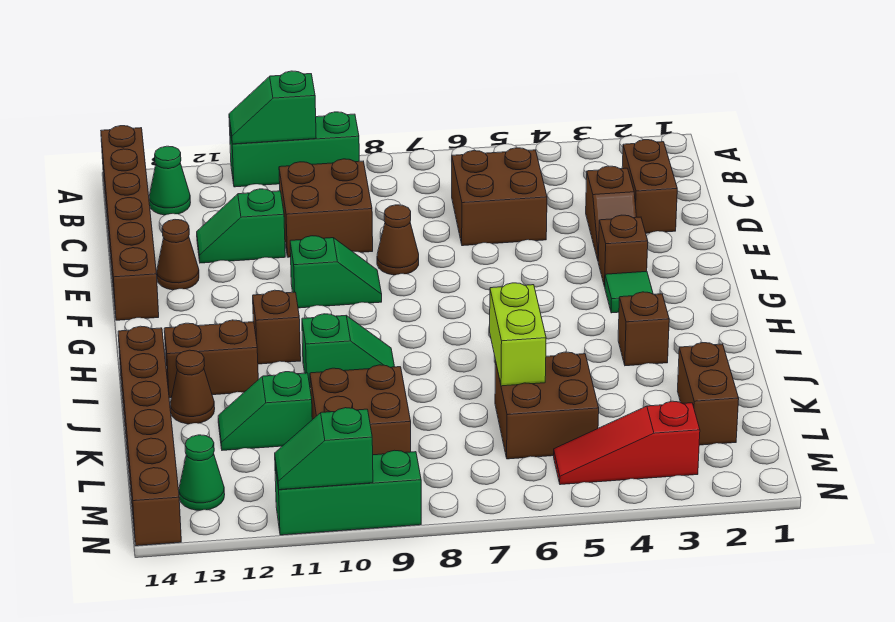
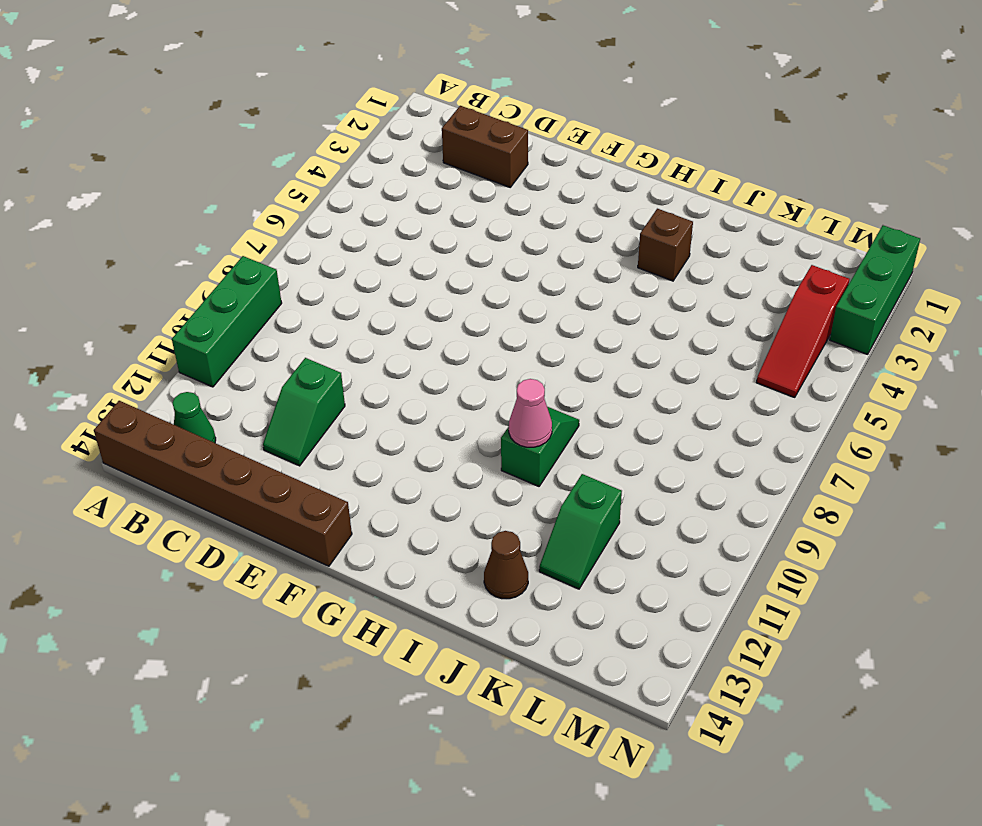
pink 1x1 cone [509,379,552,447] -> none
green 1x3 brick [830,225,920,354] -> green 1x3 brick moved to [275,450,421,535]
none -> brown 2x2 brick [452,148,547,246]
none -> brown 2x2 brick [279,159,373,257]
none -> brown 1x2 slope [586,166,636,260]

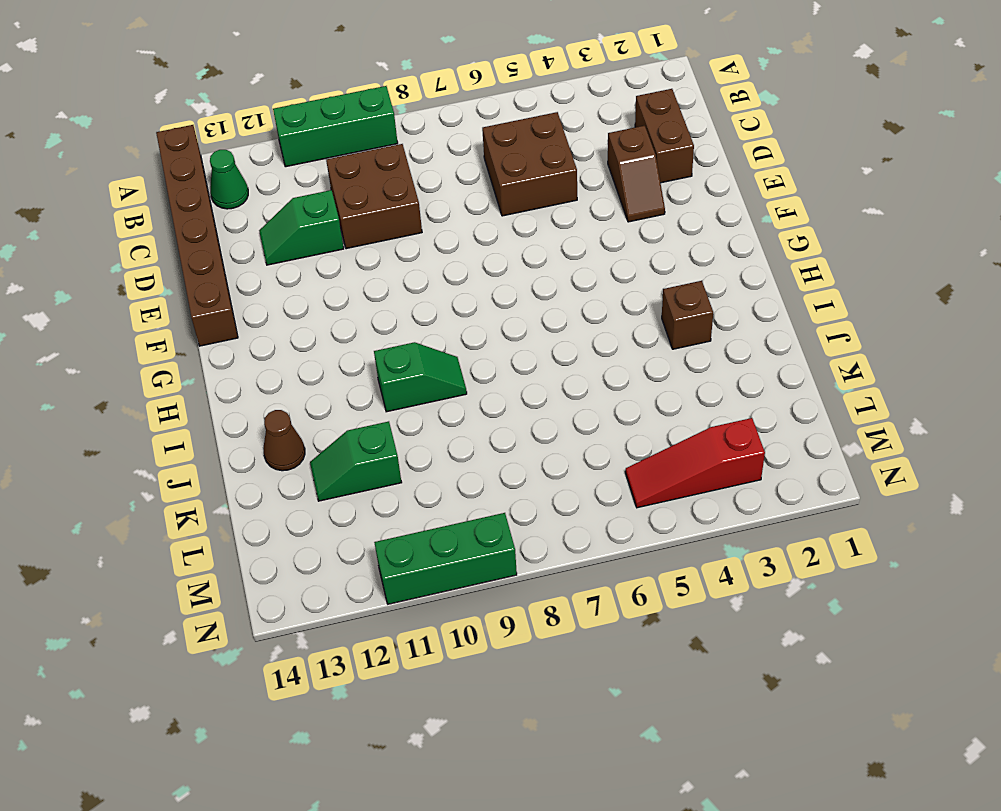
none -> brown 1x1 cone [377,205,419,275]
none -> brown 1x1 cone [157,220,199,290]
none -> brown 1x1 brick [598,215,648,287]

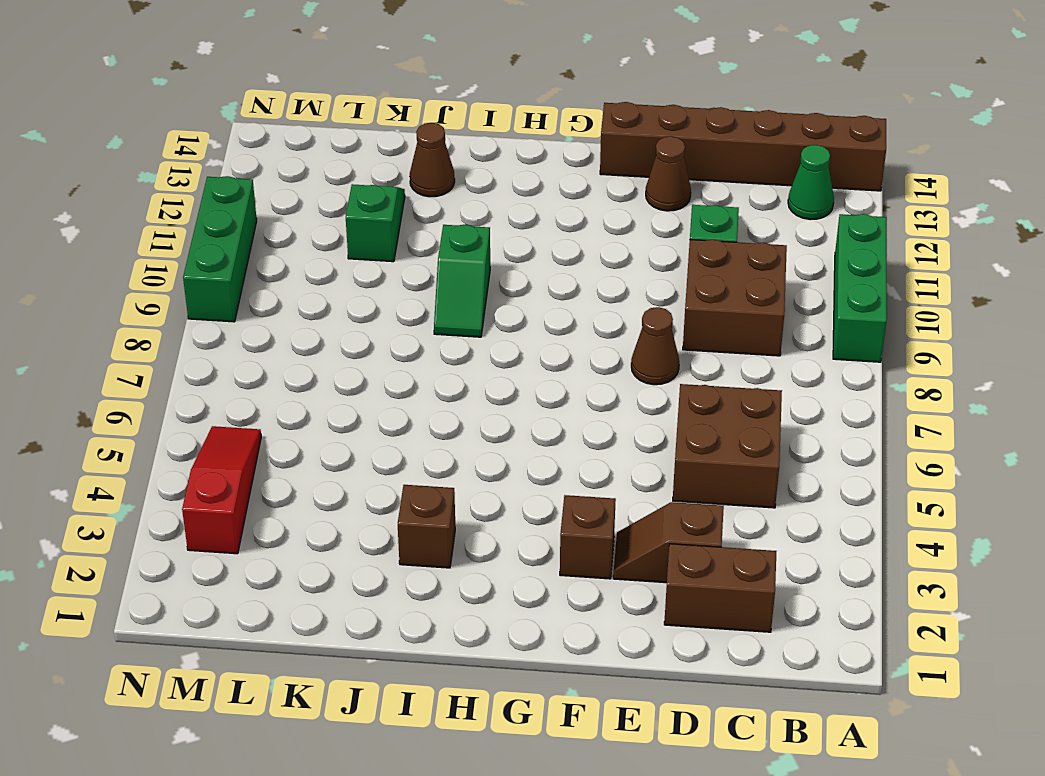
none -> green 1x2 slope [290,236,382,308]
none -> green 1x1 tile [605,271,653,313]
none -> brown 1x1 brick [253,290,301,364]

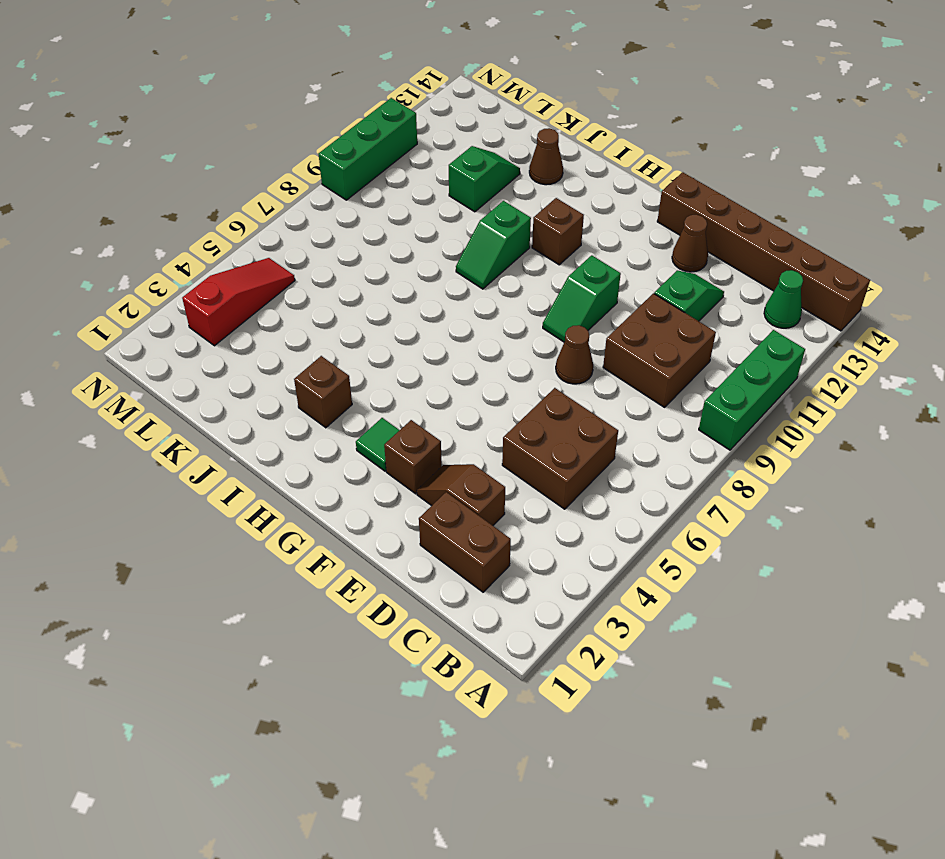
none -> brown 1x2 brick [164,320,258,398]
none -> brown 1x6 brick [118,326,181,546]
none -> brown 1x2 brick [678,343,739,445]

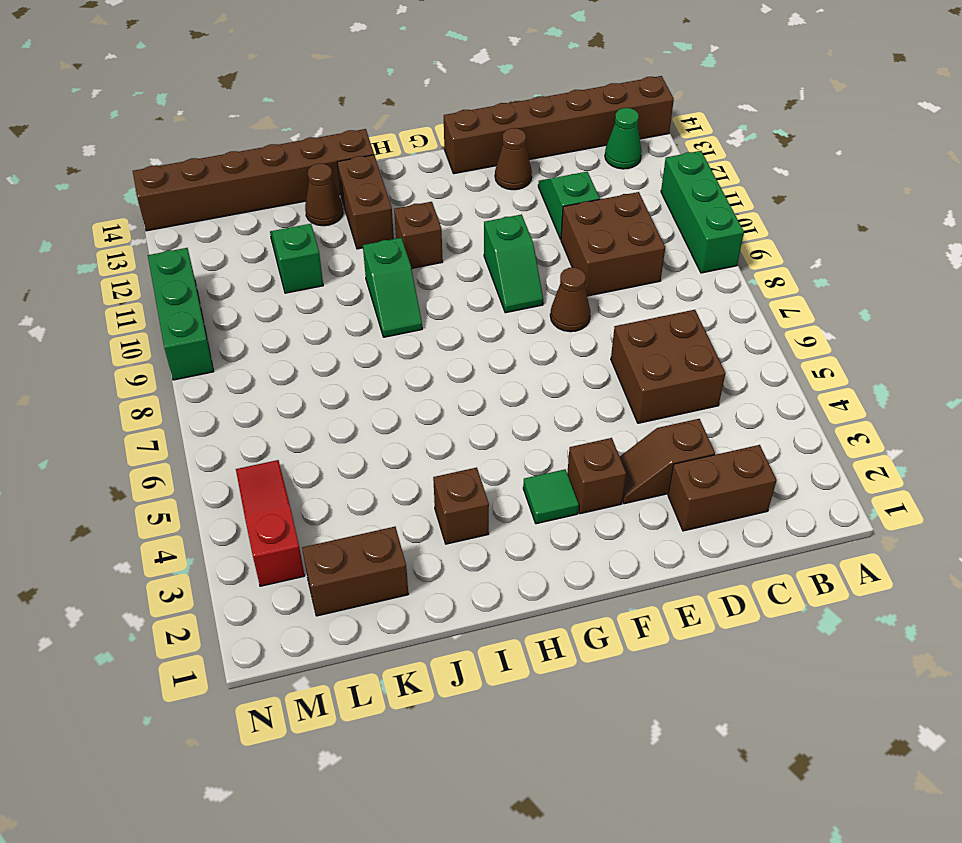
none -> brown 2x2 brick [495,352,599,459]
none -> brown 2x2 brick [310,365,411,455]
none -> green 1x1 cone [179,435,225,510]

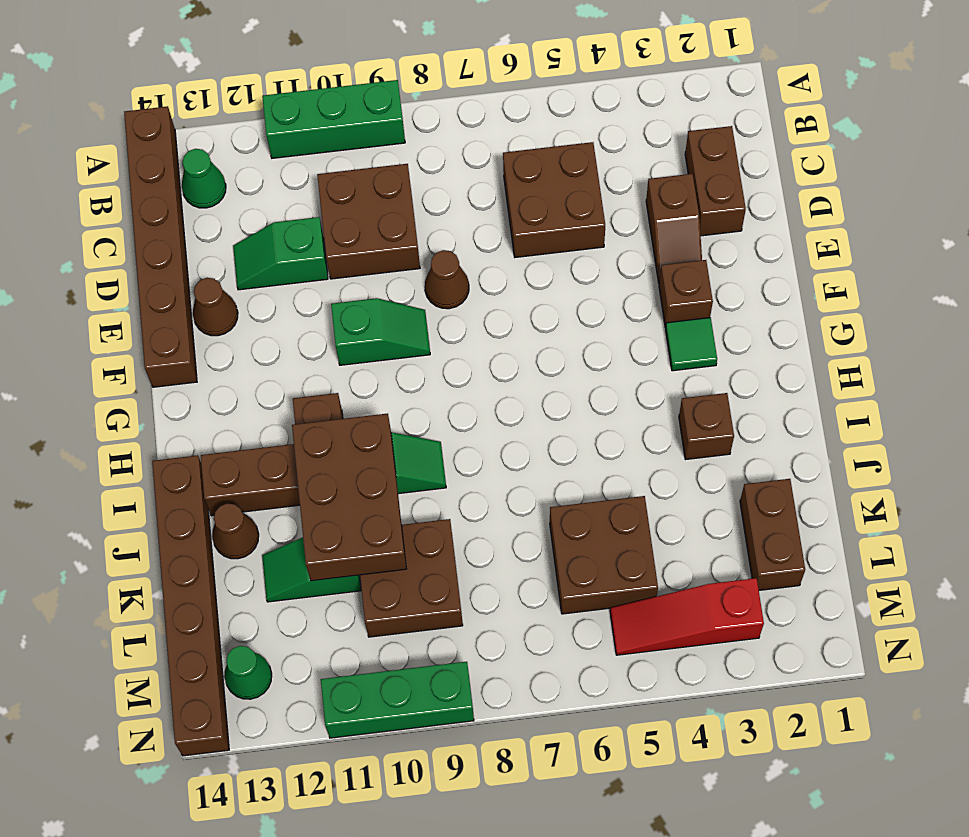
brown 2x3 brick [292,414,406,581] -> none
none -> green 1x2 slope [229,71,316,144]
none -> lime 1x2 brick [490,283,546,386]
none -> green 1x2 slope [275,408,373,490]

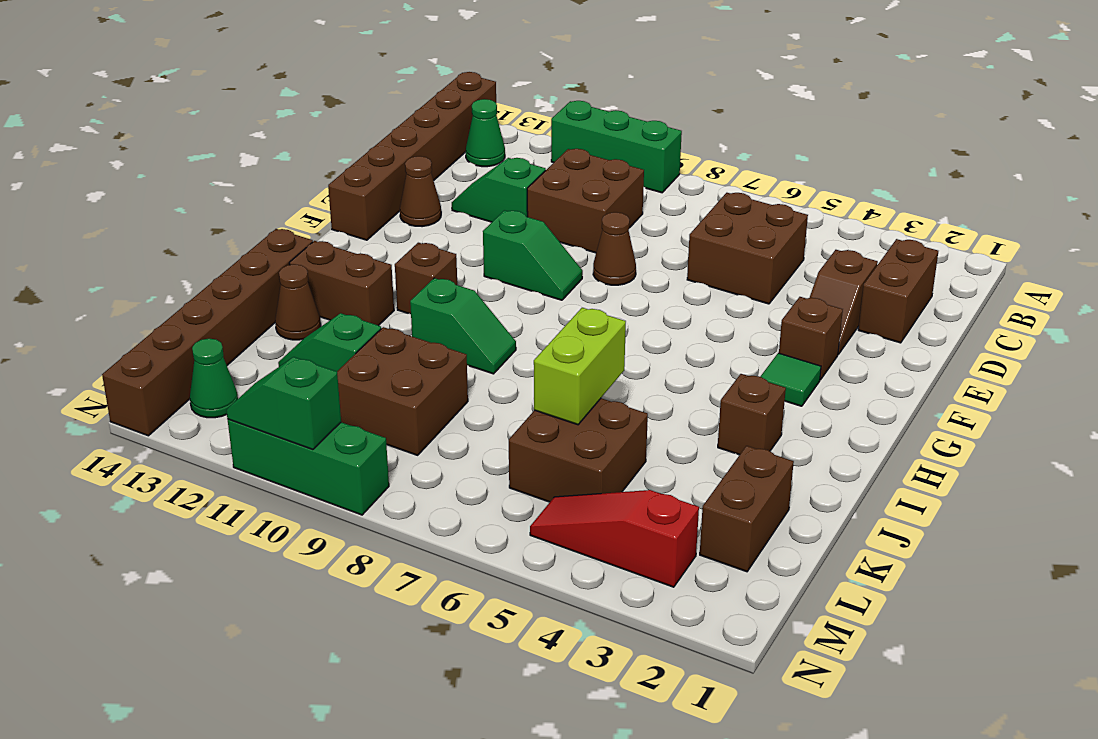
none -> green 1x2 slope [229,71,316,144]

